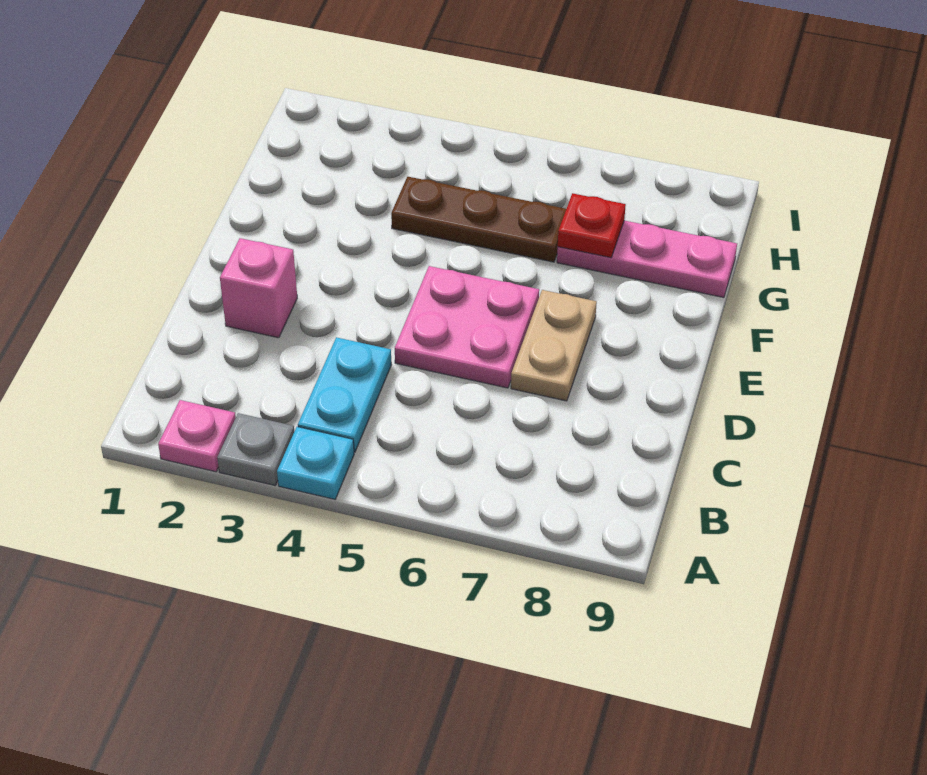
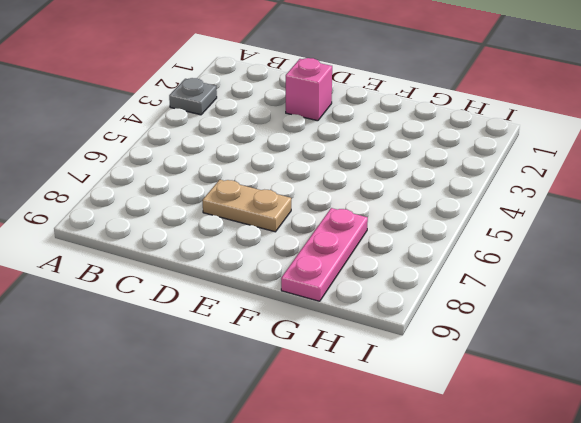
none -> pink 1x1 plate [158,400,236,472]
none -> cyan 1x1 plate [277,427,354,499]

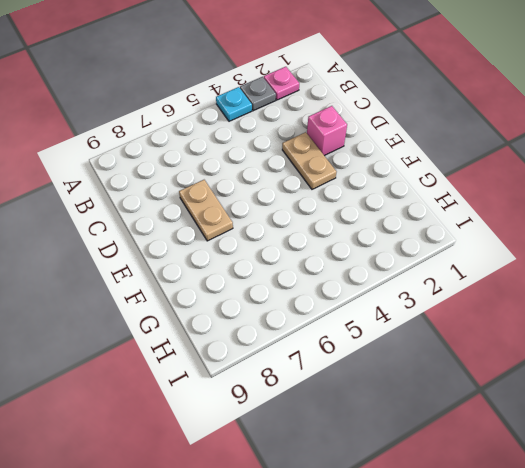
tan 1x2 plate [282,132,336,189] -> none
none -> cyan 1x2 plate [298,337,392,452]
none -> pink 2x2 plate [395,266,539,388]

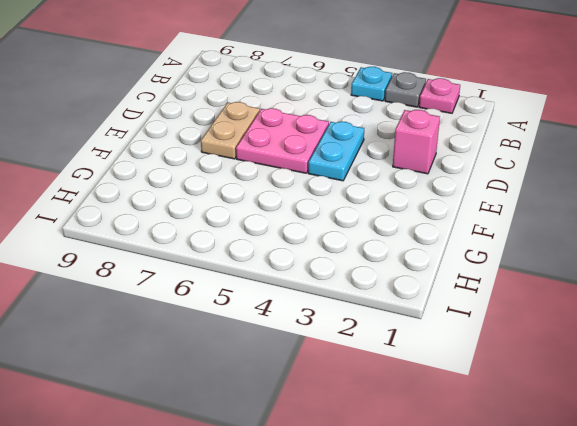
cyan 1x2 plate [308,122,364,181] -> cyan 1x2 plate moved to [298,337,392,452]
none -> brown 1x3 plate [391,177,566,262]
none -> pink 1x3 plate [557,221,737,297]

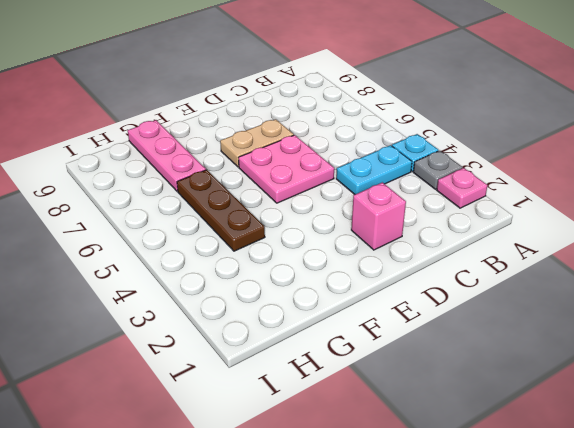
none -> red 1x1 plate [558,193,626,258]

